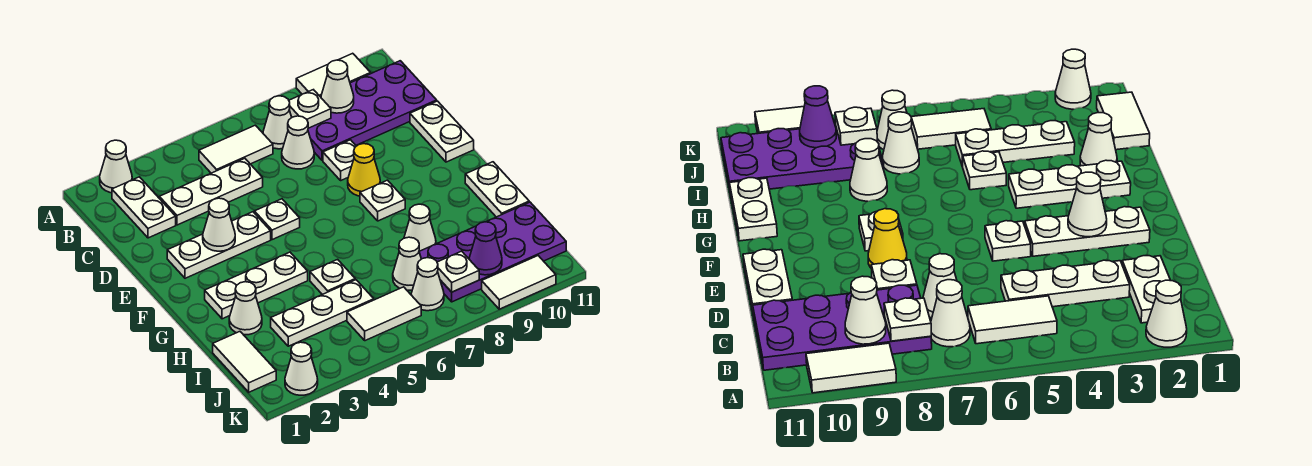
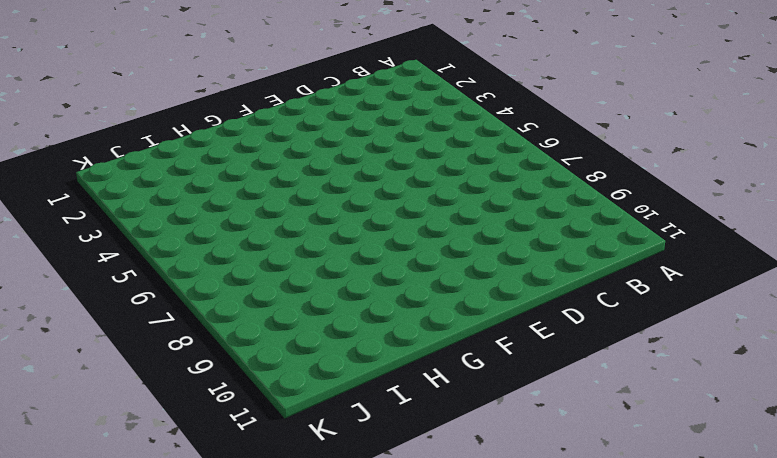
none -> white 1x1 cone [100,140,132,193]
none -> white 1x2 tile [296,53,371,96]
none -> white 1x2 plate [112,177,176,238]
none -> white 1x2 tile [199,125,273,173]

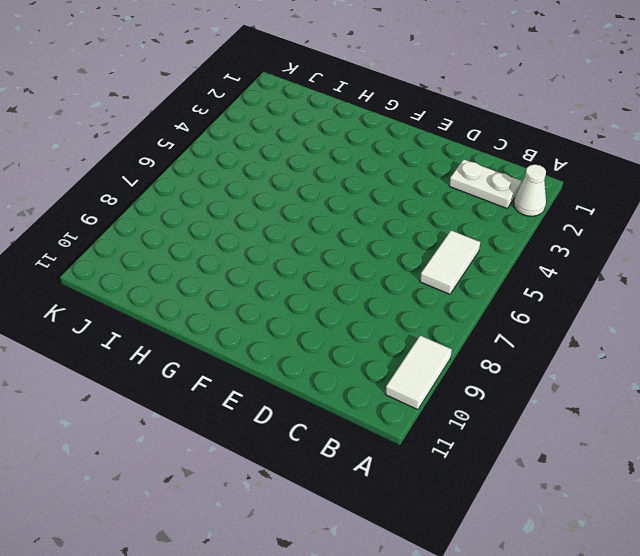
none -> white 1x1 cone [263,96,292,149]
none -> purple 2x4 plate [308,61,437,160]
none -> white 1x3 plate [159,158,263,225]
none -> white 1x1 cone [282,116,314,169]

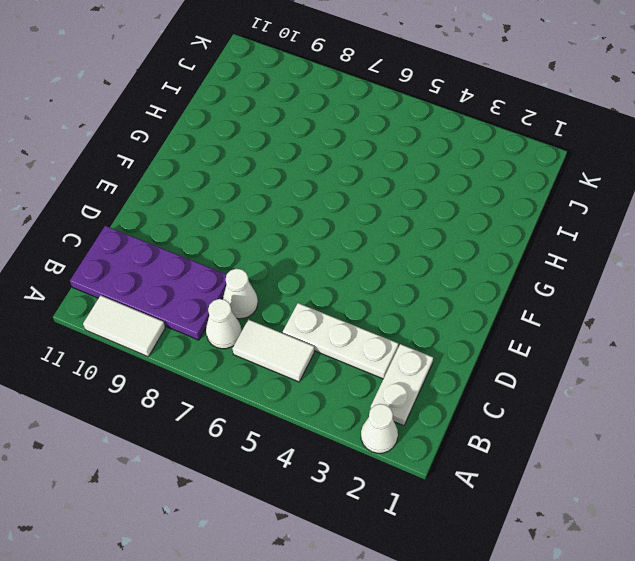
none -> white 1x1 plate [323,140,356,180]
none -> white 1x2 plate [410,101,474,162]
none -> white 1x3 plate [167,212,271,278]
none -> white 1x1 plate [254,199,300,240]

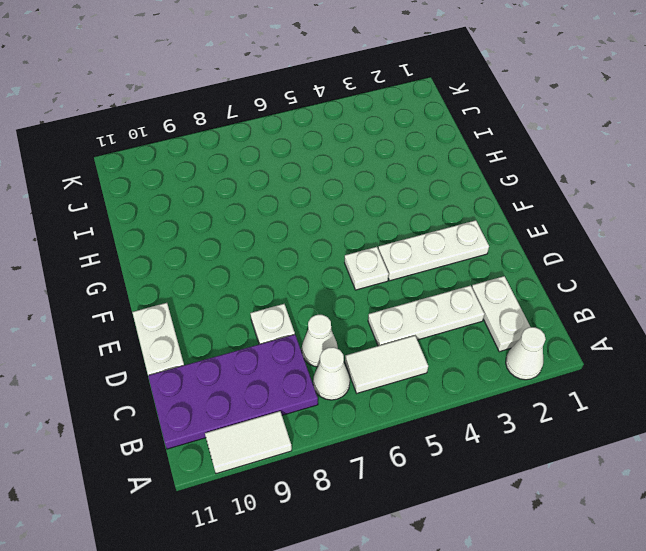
none -> yellow 1x1 cone [348,144,380,196]
none -> white 1x1 plate [360,180,405,221]
none -> white 1x3 plate [205,252,308,319]
none -> white 1x2 plate [465,162,529,217]

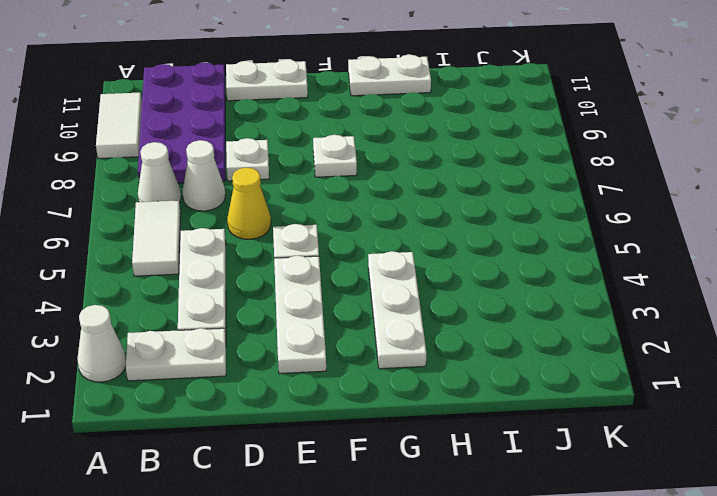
yellow 1x1 cone [227,167,271,239] -> yellow 1x1 cone moved to [348,144,380,196]
none -> white 1x1 cone [229,282,262,335]
none -> white 1x1 plate [310,260,355,295]
none -> white 1x1 cone [404,204,436,251]
none -> white 1x2 tile [213,332,276,392]

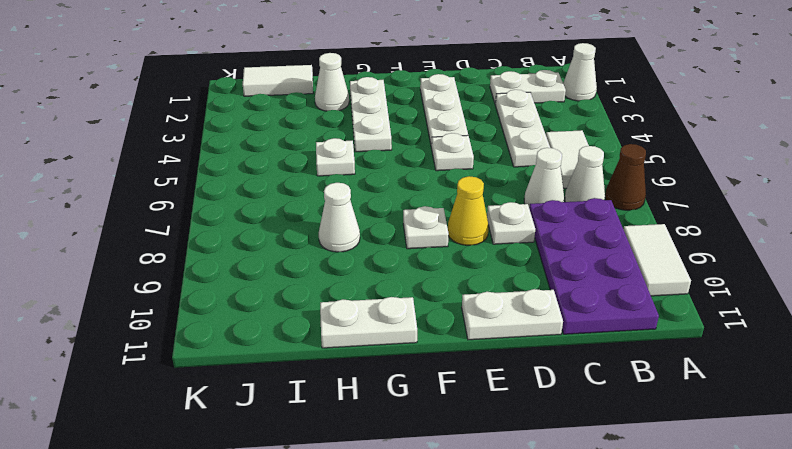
brown 1x1 cone [605,144,646,210] -> none
none -> white 1x3 plate [271,280,374,346]
none -> white 1x1 cone [393,237,421,290]
none -> purple 2x4 plate [419,202,566,302]
none -> white 1x2 tile [347,287,421,341]

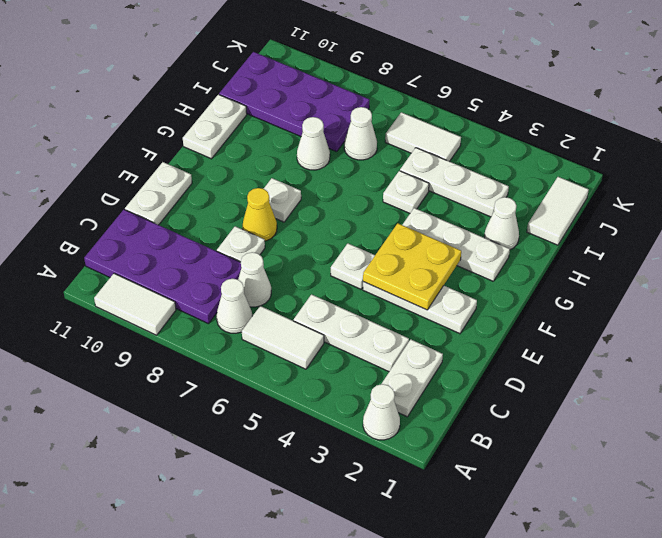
yellow 2x2 plate [363,223,461,310] -> white 1x1 cone [203,198,235,251]
none -> white 1x1 cone [411,258,444,311]
none -> white 1x1 cone [285,342,318,395]
none -> white 1x2 tile [482,256,556,309]
none -> white 1x1 plate [289,90,331,128]

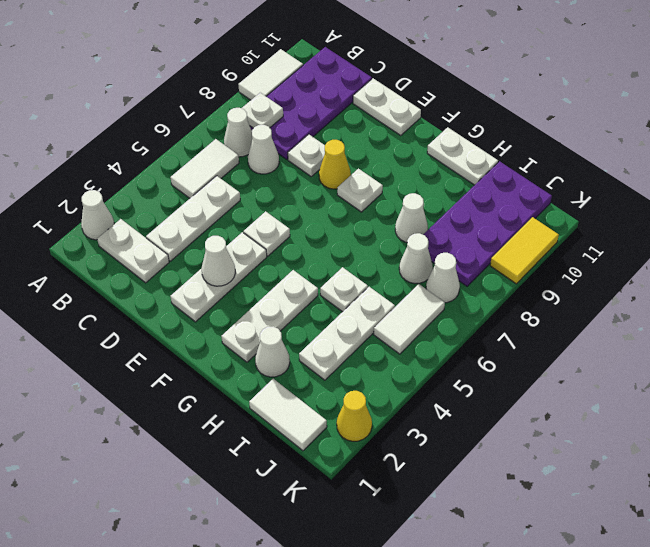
yellow 1x1 cone [337,391,372,441] -> white 1x1 cone [285,342,318,395]
yellow 1x2 tile [490,217,559,284] -> white 1x2 tile [482,256,556,309]
none -> white 1x1 cone [321,60,354,113]
none -> white 1x1 plate [437,251,479,292]
none -> purple 1x1 cone [469,222,502,275]

